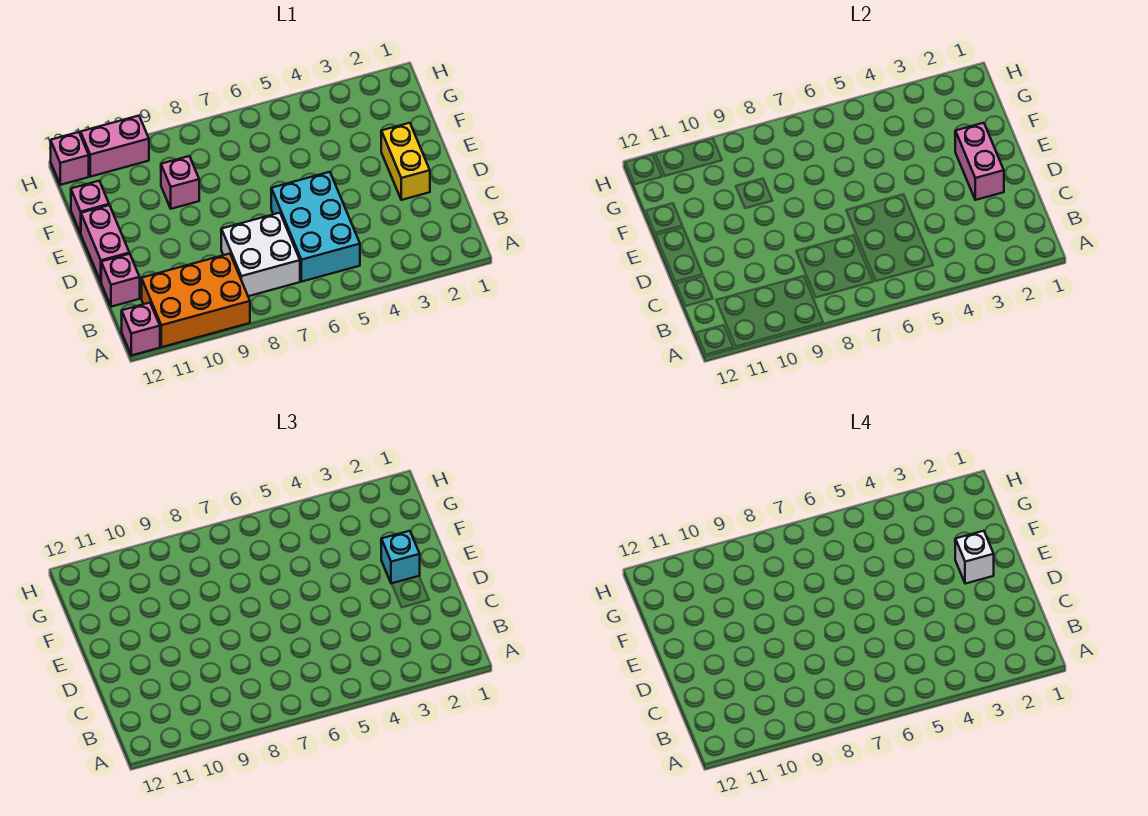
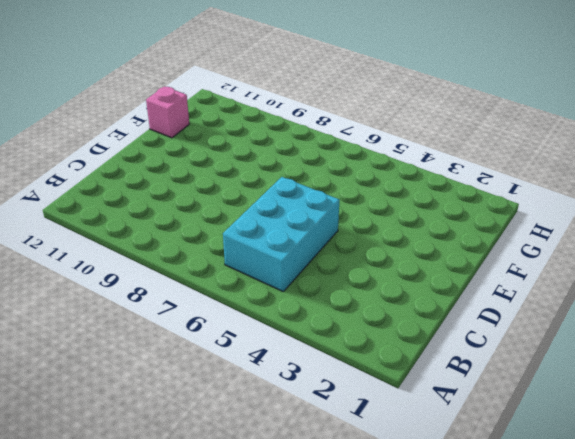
none -> orange 2x3 brick [142,254,250,347]
none -> pink 1x1 brick [121,303,160,355]
none -> white 2x2 brick [221,213,300,296]

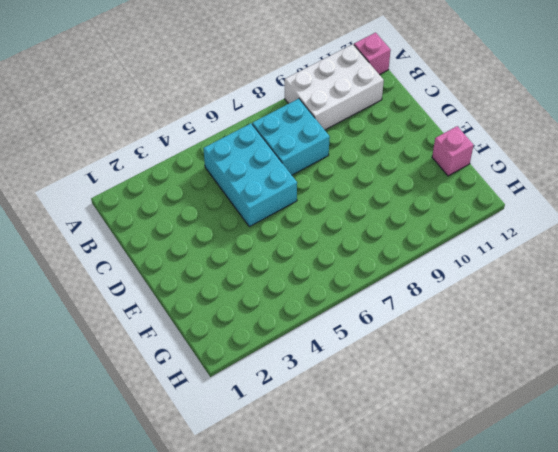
white 2x3 brick [285,44,384,130] -> orange 2x3 brick [142,254,250,347]
cyan 2x2 brick [252,99,330,175] -> white 2x2 brick [221,213,300,296]
none -> pink 1x1 brick [101,254,140,307]
none -> yellow 1x2 brick [381,123,430,200]
none -> pink 1x2 brick [81,205,129,281]

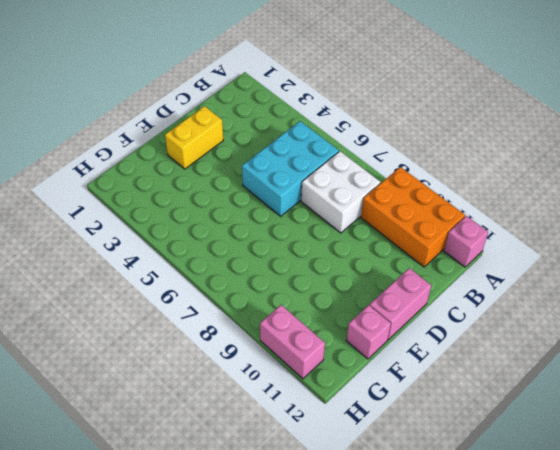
none -> pink 1x1 brick [101,254,140,307]
none -> pink 1x1 brick [161,156,199,209]
none -> pink 1x1 brick [51,132,89,185]

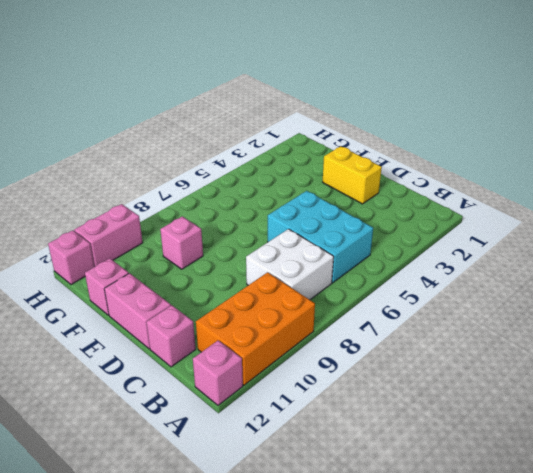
none -> pink 1x2 brick [955,123,1004,200]
none -> cyan 1x1 brick [381,531,420,584]
none -> white 1x1 brick [955,531,994,584]

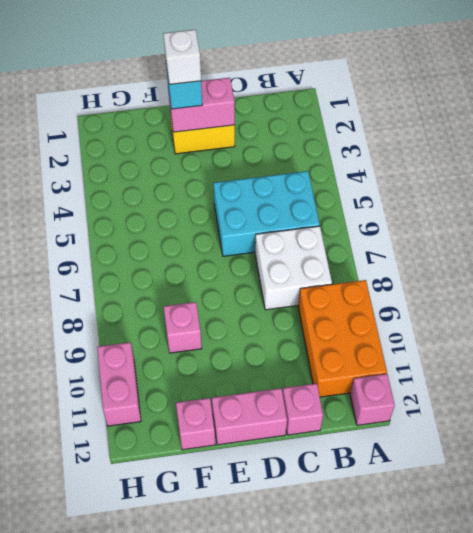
none -> pink 1x1 brick [51,132,89,185]

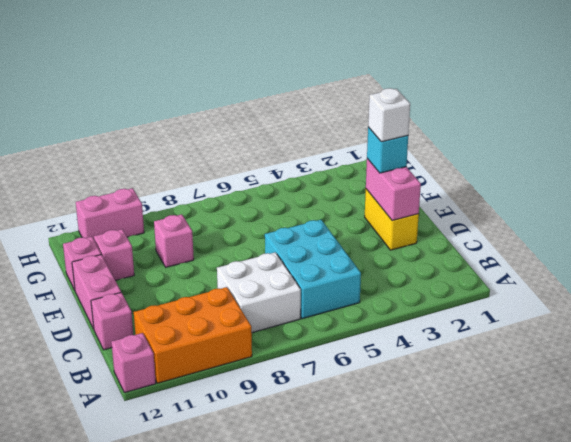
pink 1x1 brick [94,229,134,280] -> pink 1x1 brick moved to [51,132,89,185]

